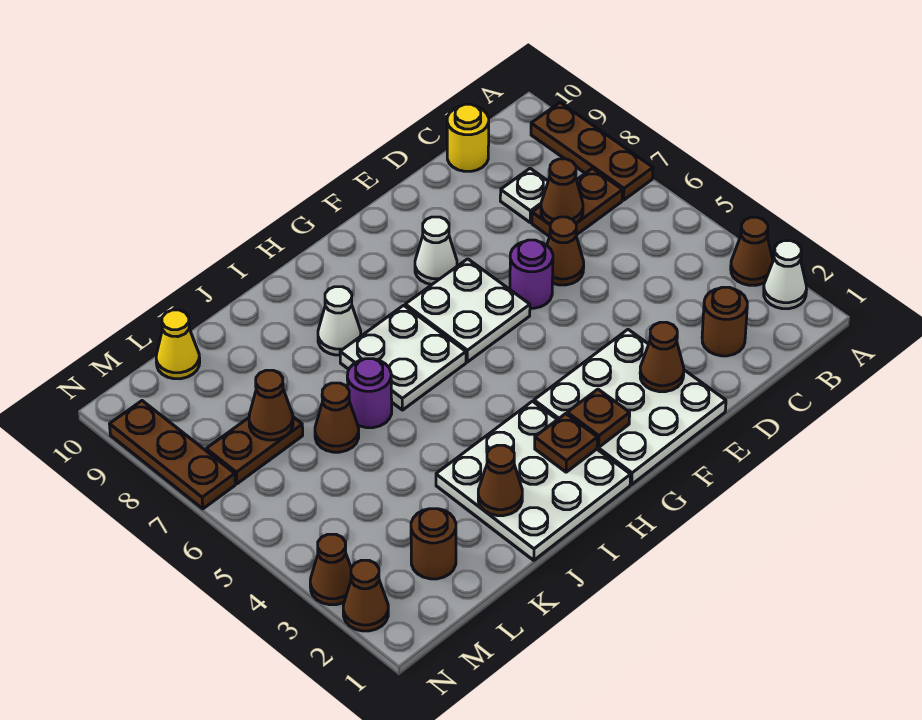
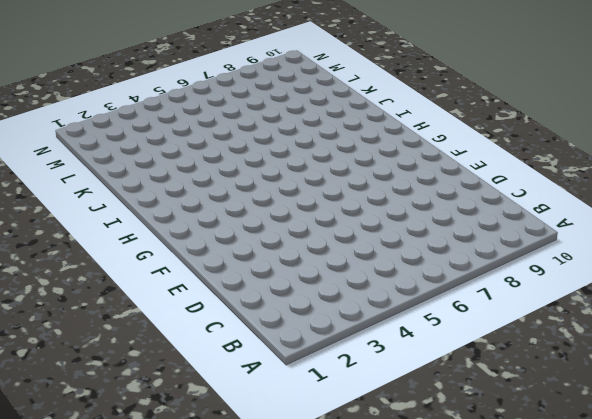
none -> white 1x1 cone [764,241,807,309]
none -> brown 1x1 cone [731,217,773,285]
none -> brown 1x3 plate [531,103,653,200]

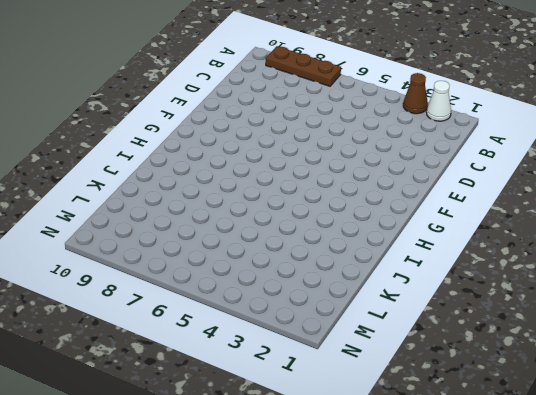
none -> brown 1x2 plate [532,168,622,237]
none -> brown 1x1 round brick [702,287,747,356]
none -> white 1x1 plate [500,168,548,222]

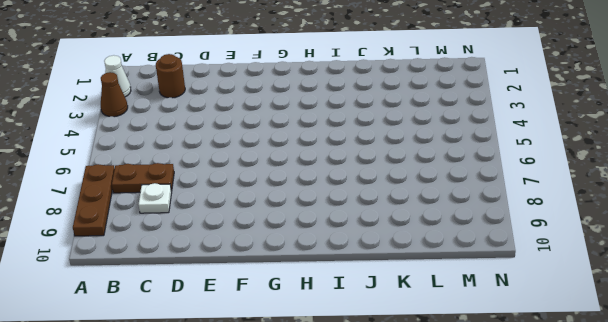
none -> yellow 1x1 round brick [447,104,489,171]
none -> brown 1x1 cone [547,217,584,285]
none -> white 3x3 plate [534,330,726,484]

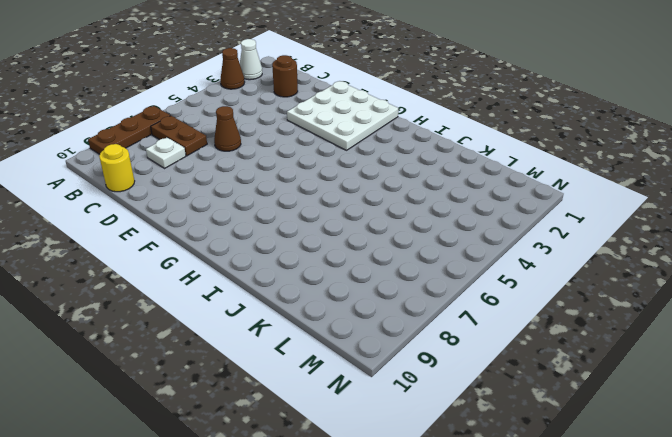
none -> purple 1x1 round brick [510,240,553,308]
none -> white 2x2 plate [405,259,530,362]
none -> white 1x1 cone [415,217,457,285]

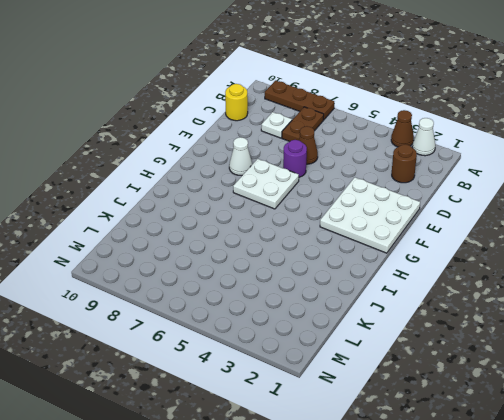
none -> white 3x3 plate [436,401,631,560]
none -> white 2x2 plate [340,305,466,410]
none -> white 1x1 cone [318,287,361,355]

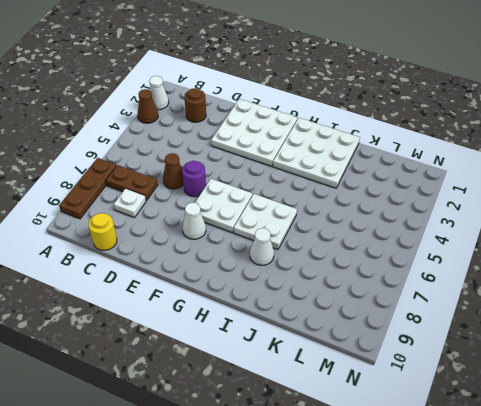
none -> purple 1x1 round brick [347,359,392,428]
none -> brown 1x1 cone [315,383,359,452]
none -> brown 1x1 round brick [411,509,456,579]

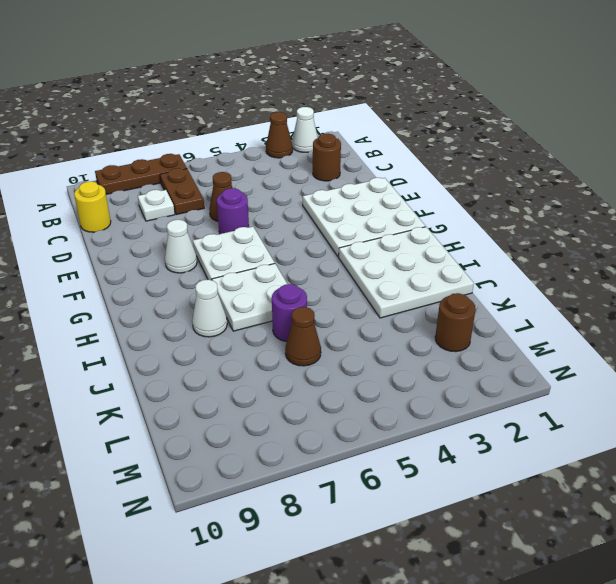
none -> brown 1x2 plate [206,417,303,484]
none -> yellow 1x1 cone [156,310,200,379]
none -> brown 1x1 cone [343,560,388,631]

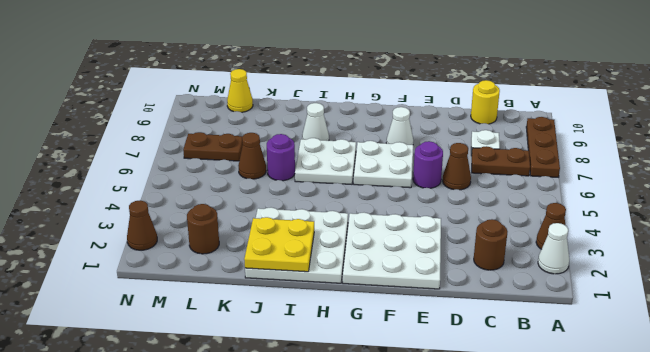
yellow 2x2 plate [244,217,314,272] -> brown 1x1 cone [478,445,522,516]
none -> brown 1x1 cone [310,534,351,605]
none -> brown 1x3 plate [110,401,235,509]
none -> brown 1x1 cone [541,159,583,224]

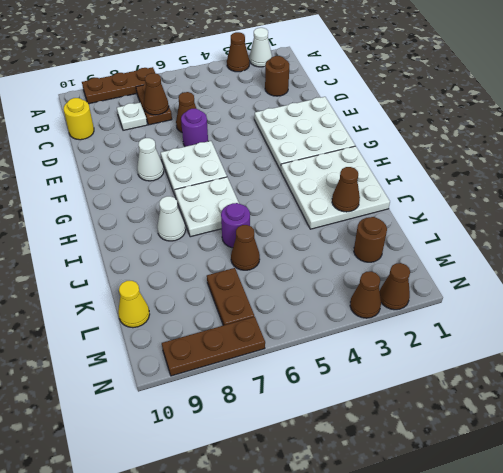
none -> brown 1x1 cone [640,322,684,392]
none -> brown 1x1 plate [567,389,630,447]
none -> brown 1x1 plate [535,414,597,472]

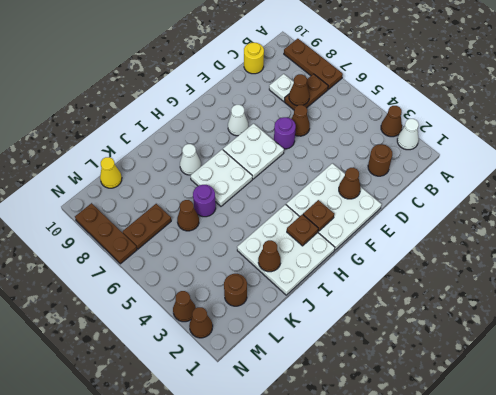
none -> brown 1x1 cone [249,370,293,440]

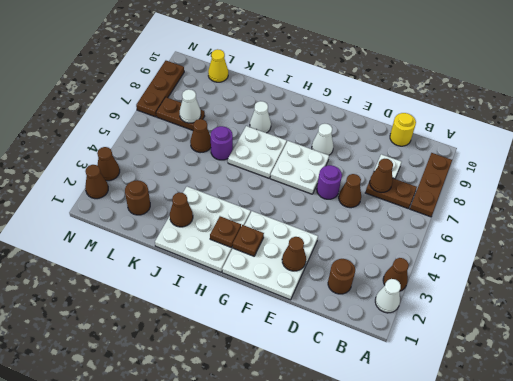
white 1x1 cone [180,89,201,123] -> brown 1x1 cone [249,370,293,440]

